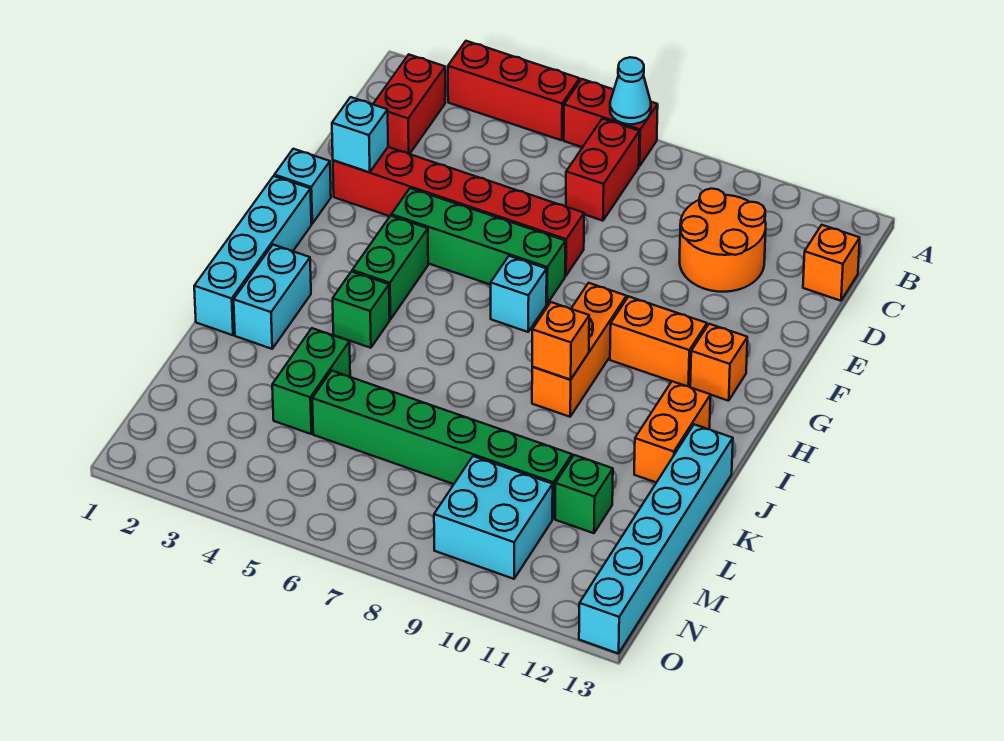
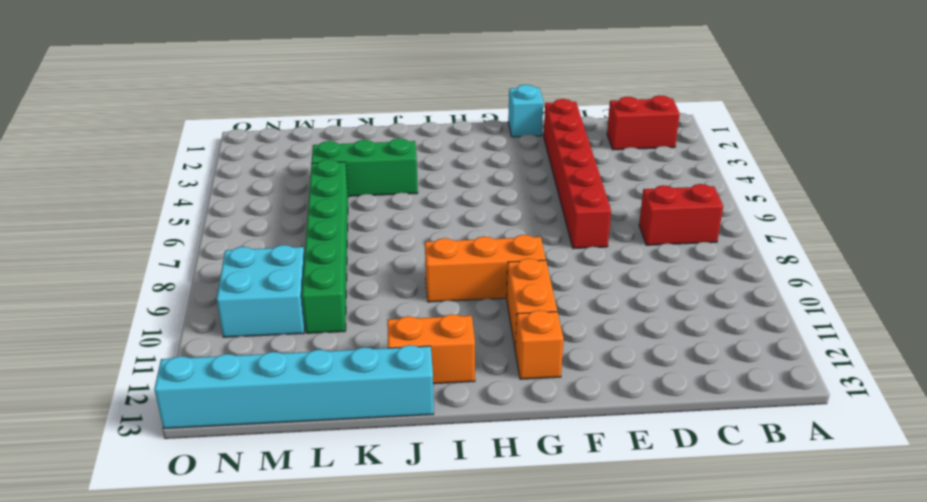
green 1x3 brick [312,138,418,196] -> green 1x2 brick [272,328,350,434]
none -> red 1x3 brick [448,41,580,140]
none -> red 1x2 brick [564,79,658,166]
none -> orange 2x2 round brick [680,189,766,292]

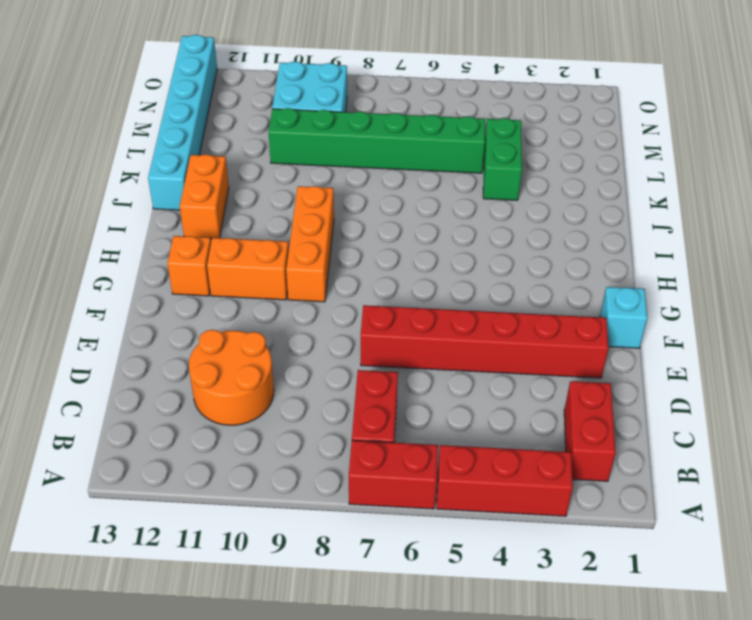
none -> orange 1x1 brick [803,225,860,301]
none -> green 1x4 brick [391,188,565,304]
none -> cyan 1x4 brick [194,176,311,335]

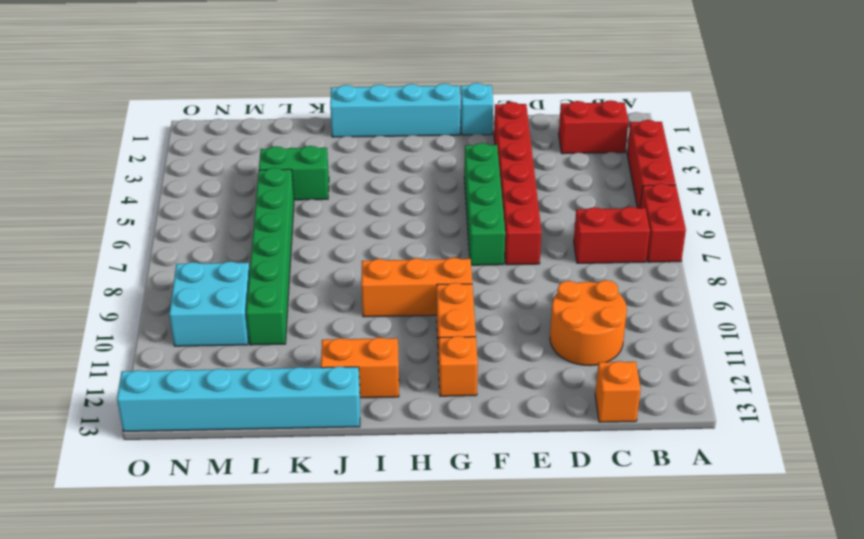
none -> green 1x2 brick [352,216,428,320]
none -> cyan 1x1 brick [491,256,547,332]
none -> cyan 1x2 brick [234,245,311,349]

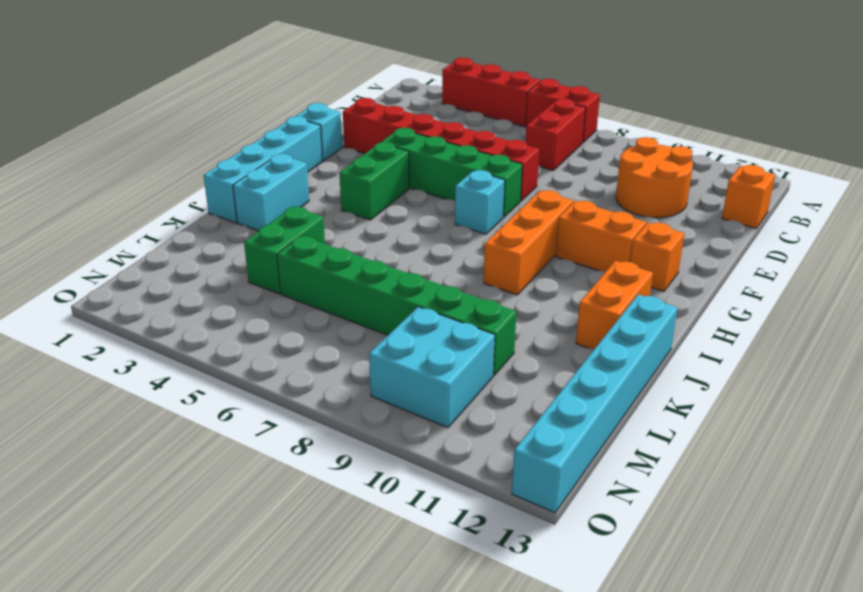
none -> red 1x2 brick [373,55,445,154]
none -> green 1x1 brick [333,272,390,348]
none -> green 1x1 brick [555,455,613,533]

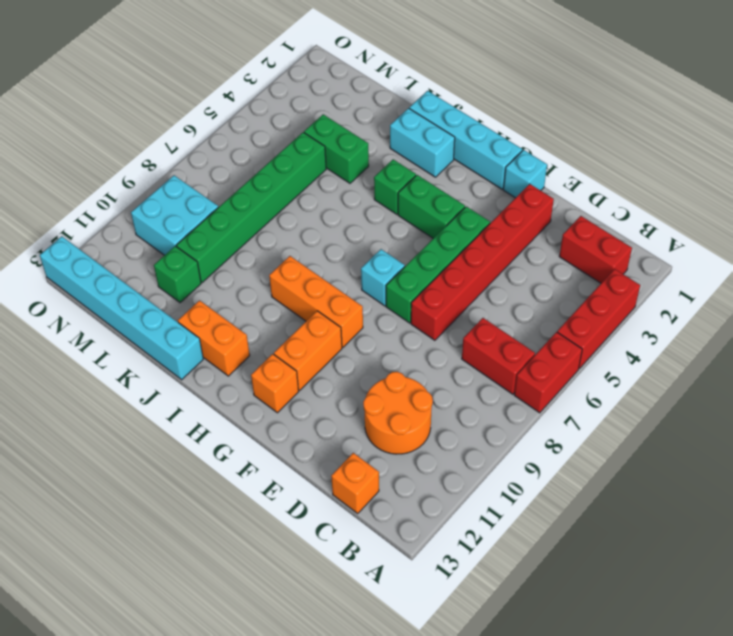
none -> cyan 1x1 cone [610,57,651,124]
none -> cyan 1x1 brick [332,97,388,172]
none -> orange 1x1 brick [532,302,589,380]

